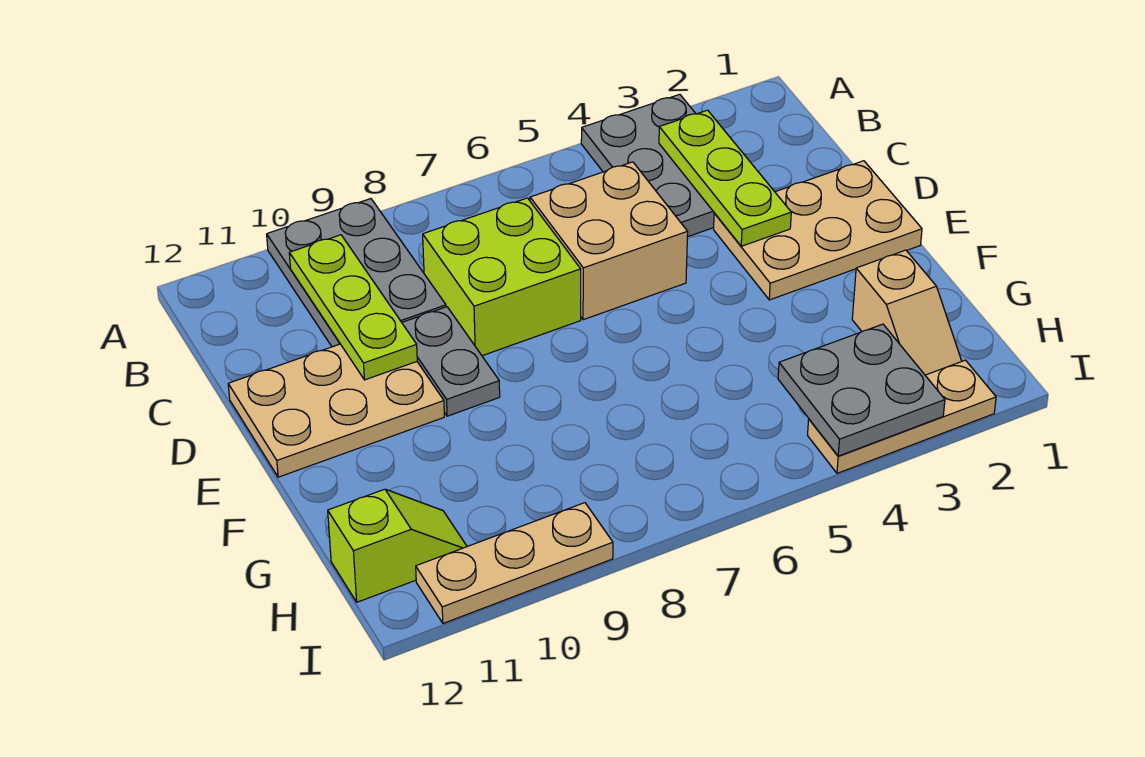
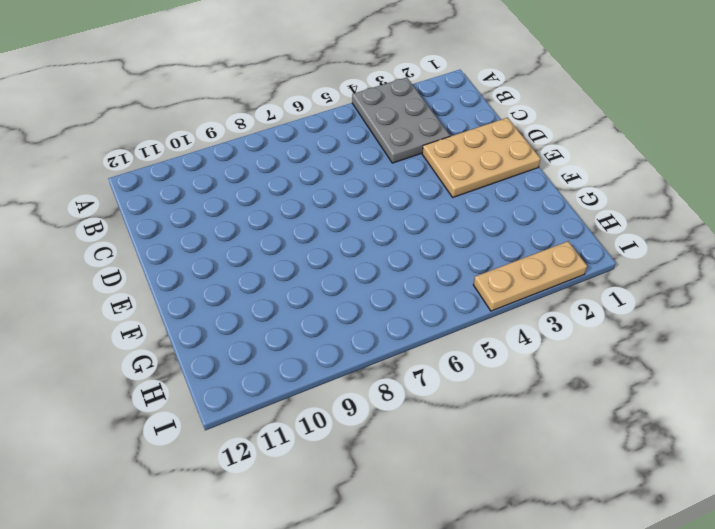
none -> grey 2x3 plate [267,199,446,347]
none -> tan 2x2 brick [530,162,688,320]
none -> lime 2x2 brick [423,198,581,356]

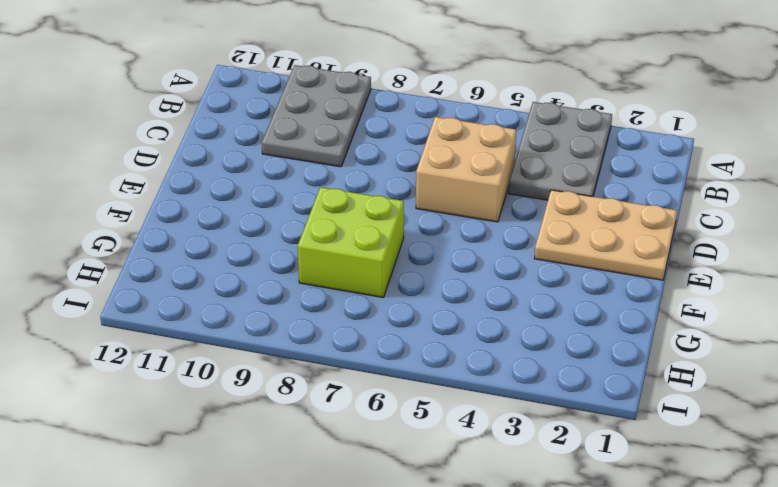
lime 2x2 brick [298,187,404,297] -> lime 2x2 brick moved to [423,198,581,356]
none -> grey 1x2 plate [402,307,500,416]
none -> tan 2x3 plate [228,344,444,477]
none -> tan 1x2 slope [852,250,962,375]

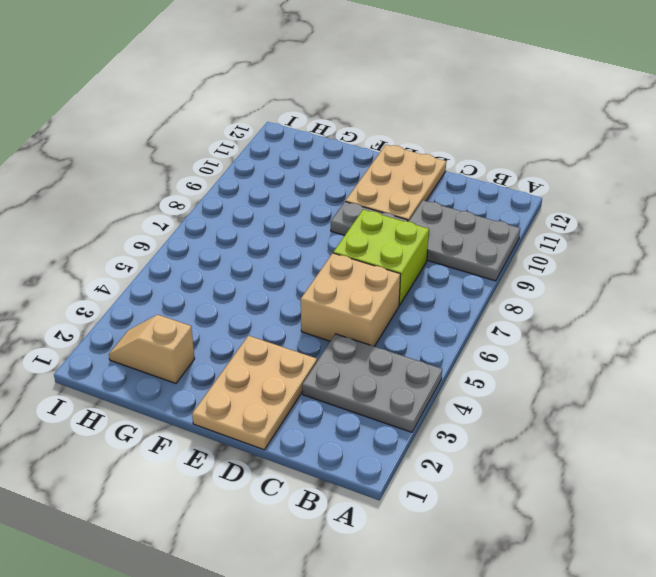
none -> lime 1x2 slope [328,489,467,602]
none -> tan 1x3 plate [808,360,996,473]
none -> tan 1x3 plate [416,503,613,623]

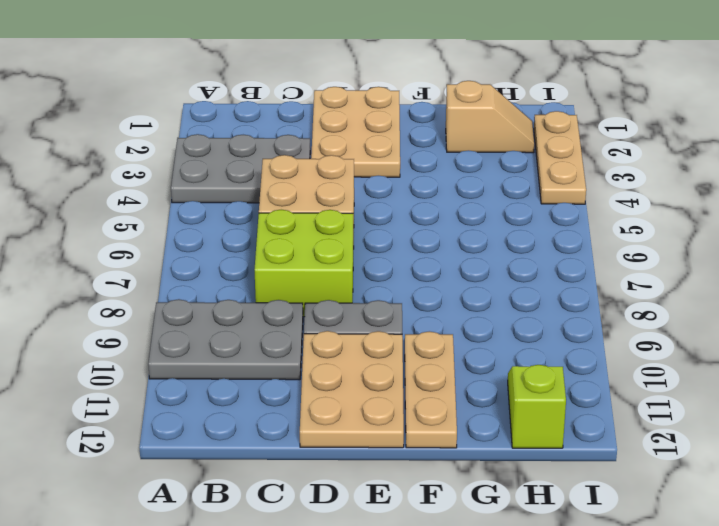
tan 1x3 plate [405,331,457,448] -> tan 1x3 plate moved to [416,503,613,623]
none -> lime 1x3 plate [659,110,791,246]
none -> lime 1x3 plate [289,235,417,380]
none -> grey 2x2 plate [778,324,945,456]

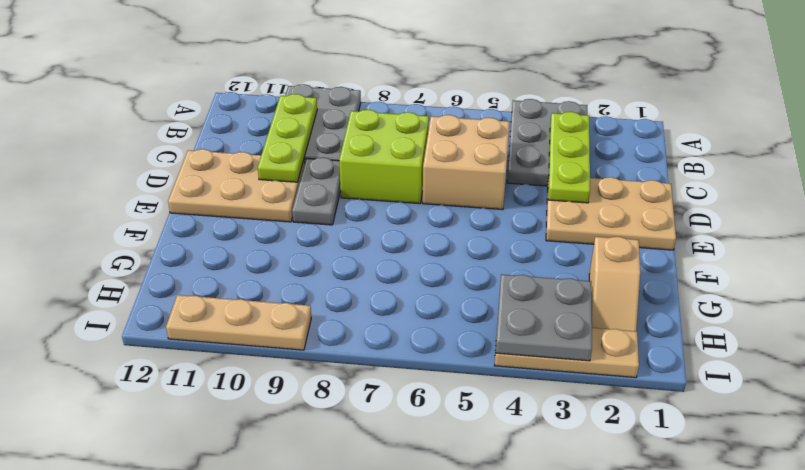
none -> lime 1x2 slope [328,489,467,602]

